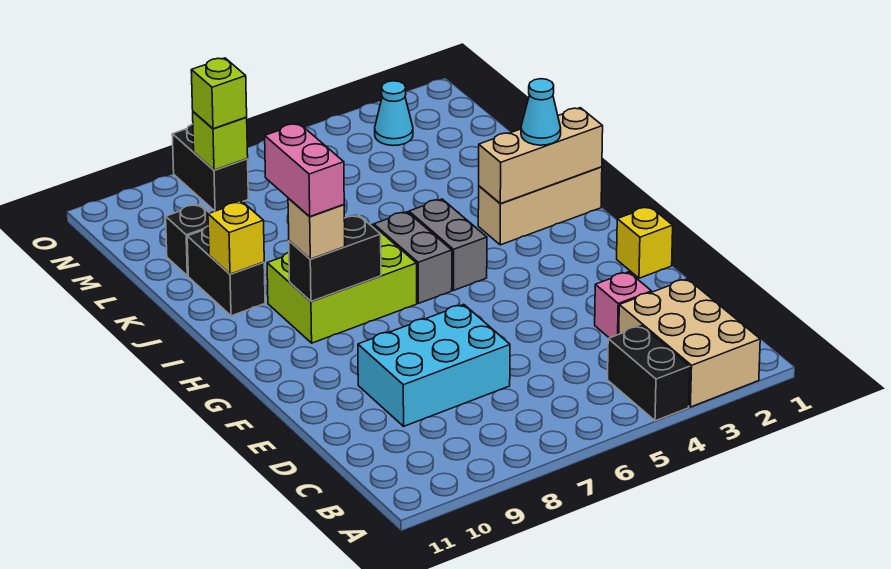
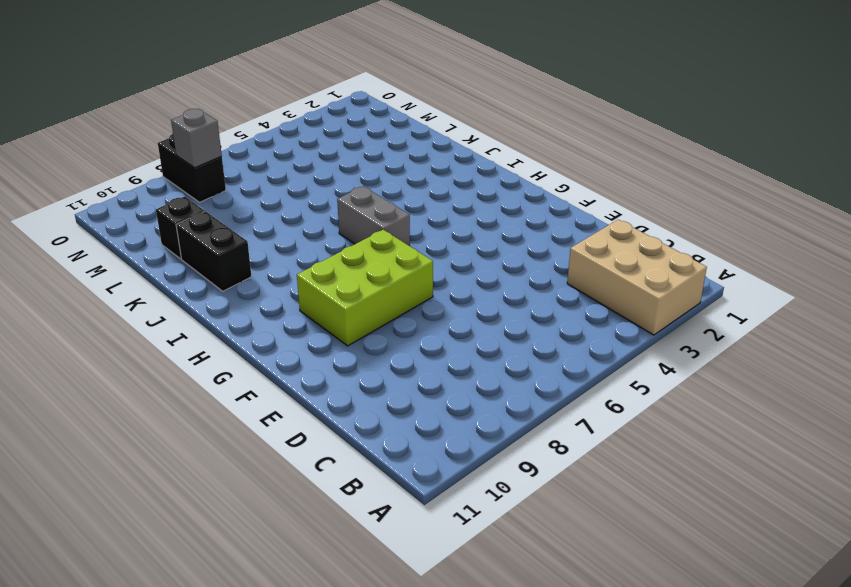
lime 2x3 brick [297,230,433,346] -> lime 2x3 brick moved to [267,225,417,343]
grey 1x1 brick [171,109,222,168] -> lime 1x1 brick [193,112,248,170]
none -> black 1x2 brick [608,326,690,421]
none -> pink 1x1 brick [595,272,652,338]
none -> cyan 2x3 brick [358,305,510,426]

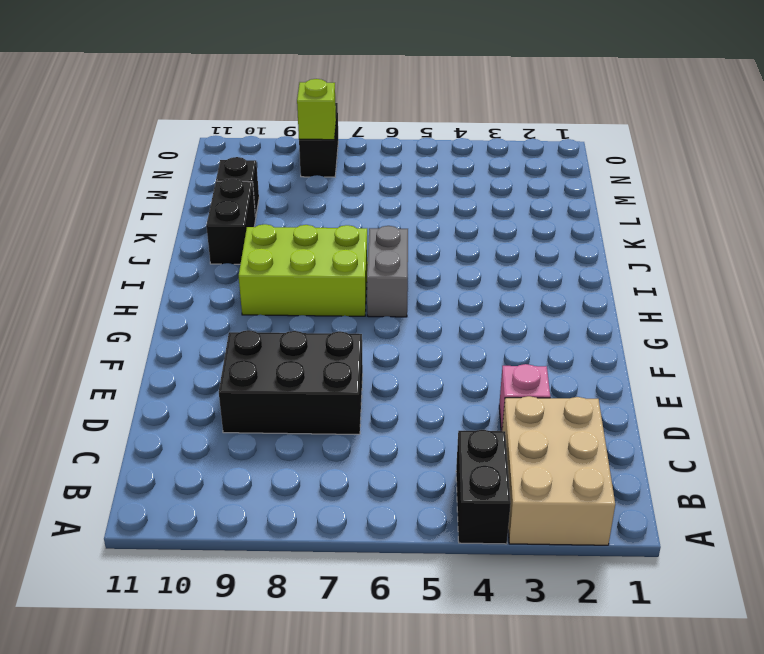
black 2x3 brick [219,330,363,434] -> cyan 2x3 brick [358,305,510,426]
none -> yellow 1x1 brick [617,207,673,278]
none -> grey 1x2 brick [409,199,487,290]
none -> tan 1x3 brick [478,167,602,245]

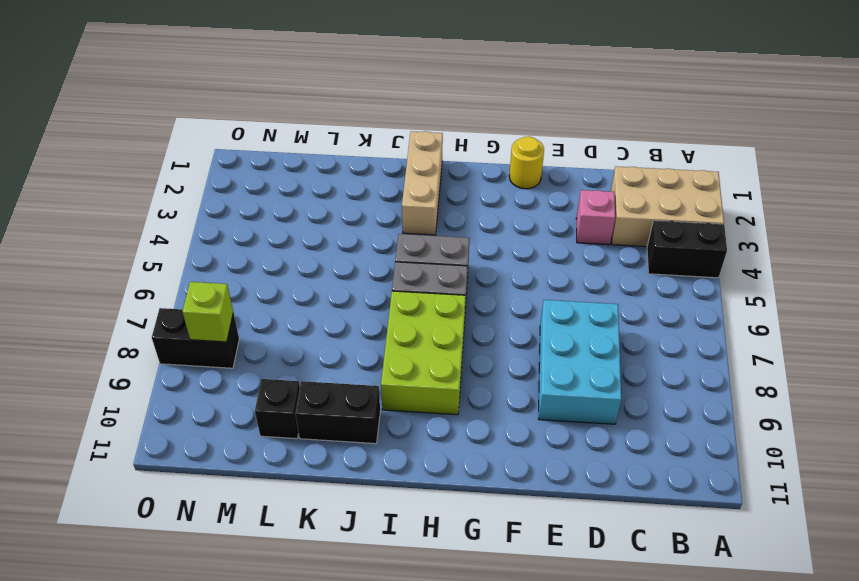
yellow 1x1 round brick [509,137,544,189] -> yellow 1x1 brick [617,207,673,278]
none -> cyan 1x1 cone [375,81,413,146]
none -> black 1x2 brick [289,215,381,301]
none -> tan 1x3 brick [479,108,603,204]

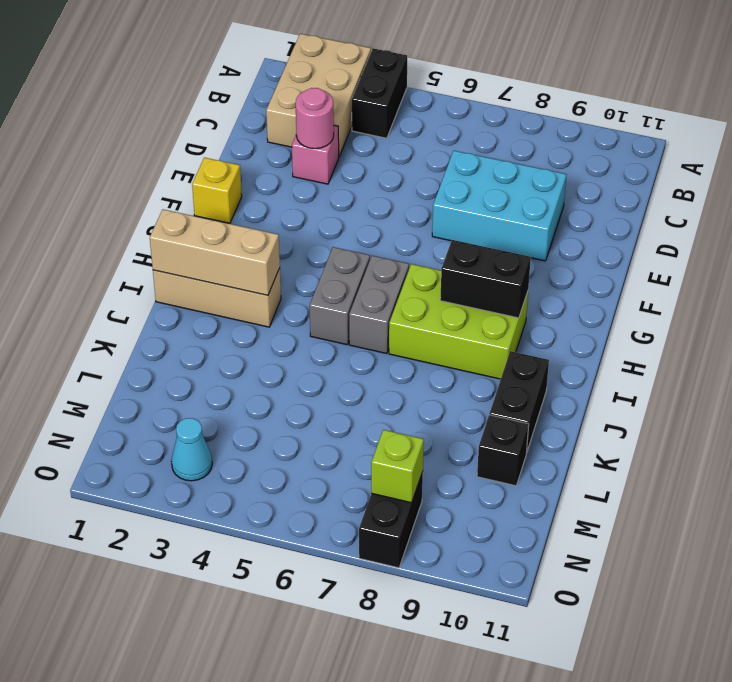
pink 1x1 round brick [296,88,334,149] -> none
none -> yellow 1x1 brick [208,202,264,274]
none -> tan 1x1 brick [288,198,345,259]
none -> cyan 1x1 cone [521,79,561,145]

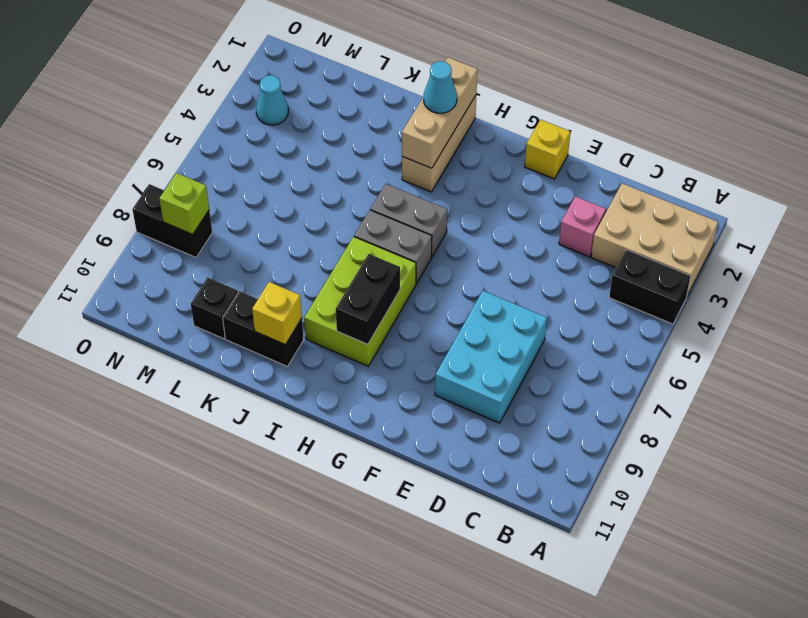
none -> tan 1x1 brick [288,198,345,259]
none -> lime 1x1 brick [191,58,247,129]
none -> pink 1x2 brick [265,124,344,217]

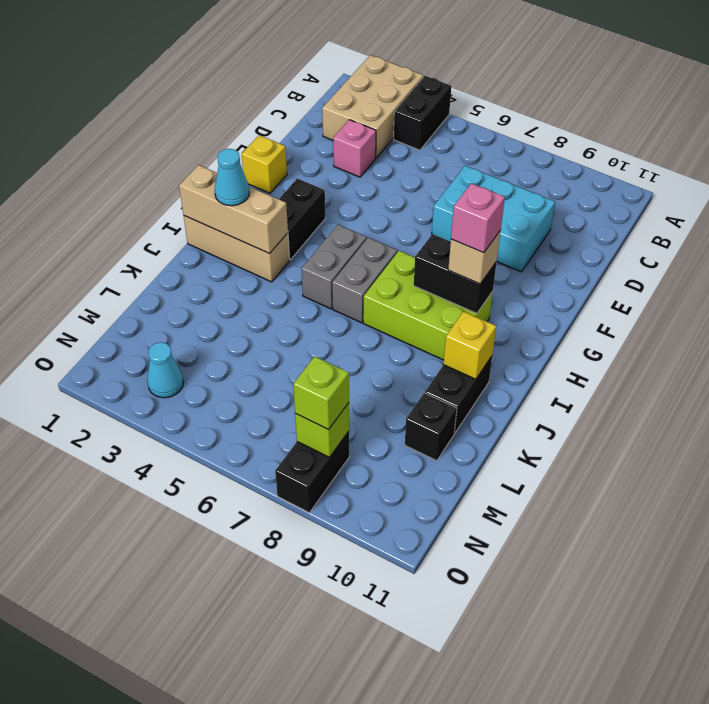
black 1x2 brick [279,178,325,260] -> none
pink 1x1 brick [451,183,505,253] -> pink 1x2 brick [265,124,344,217]

